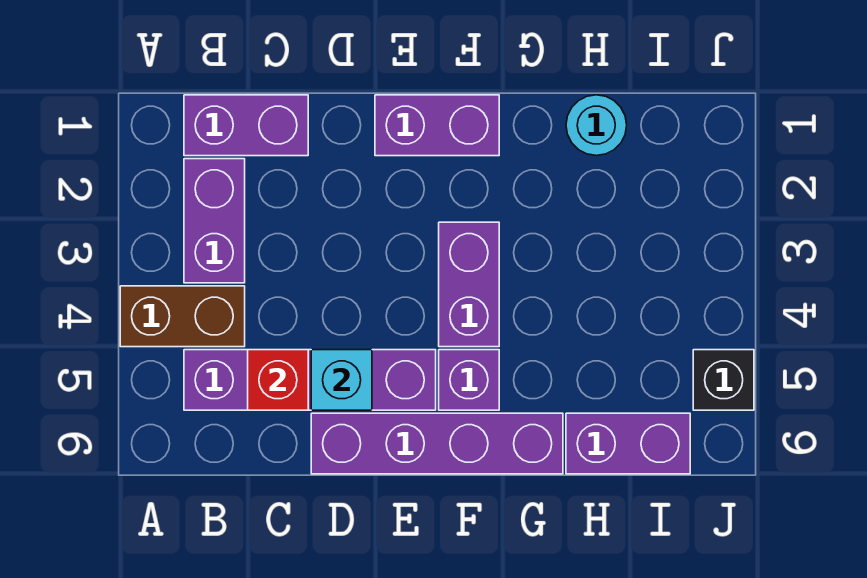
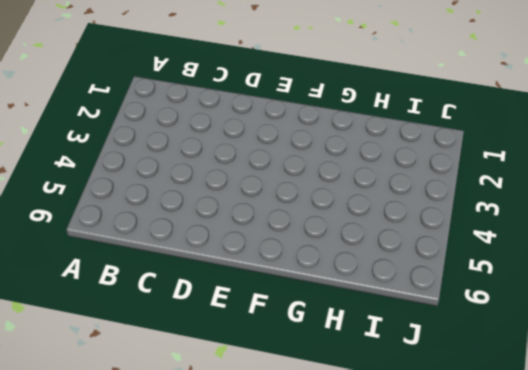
none -> brown 1x2 brick [120,286,245,347]
none -> purple 1x2 brick [184,95,308,156]
none -> purple 1x2 brick [184,159,245,283]

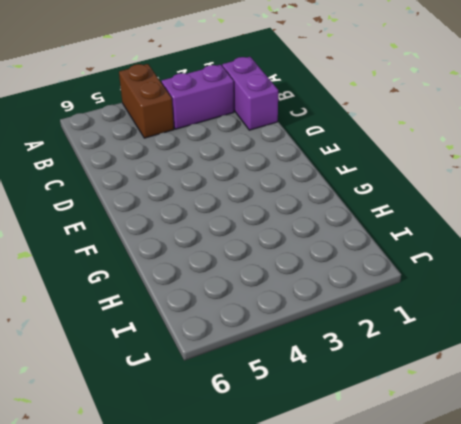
none -> purple 1x4 brick [184,350,436,410]
none -> purple 1x4 brick [311,413,563,474]
none -> purple 1x2 brick [375,95,499,156]

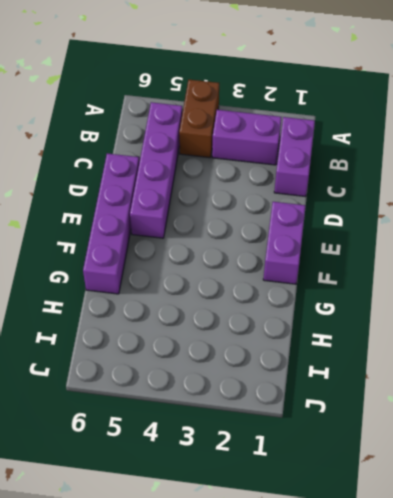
none -> purple 1x2 brick [439,222,499,347]
none -> purple 1x1 brick [439,350,499,410]
none -> cyan 1x1 round brick [566,95,627,156]

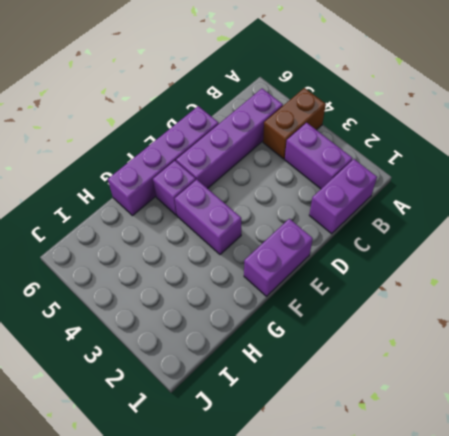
none -> cyan 1x1 round brick [566,95,627,156]
none -> purple 1x2 brick [566,413,690,474]
none -> black 1x1 brick [693,350,754,410]

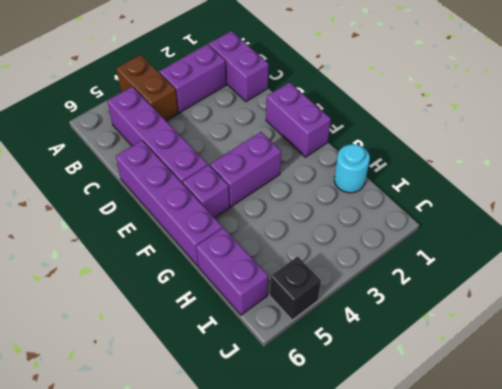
none -> red 1x1 brick [248,350,308,410]
none -> cyan 1x1 brick [311,350,372,410]

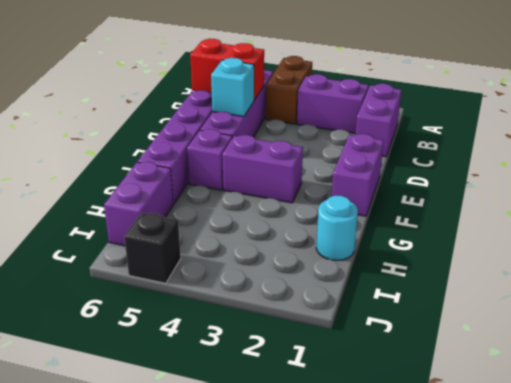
red 1x2 brick [190,39,264,100] -> red 1x1 brick [248,350,308,410]

